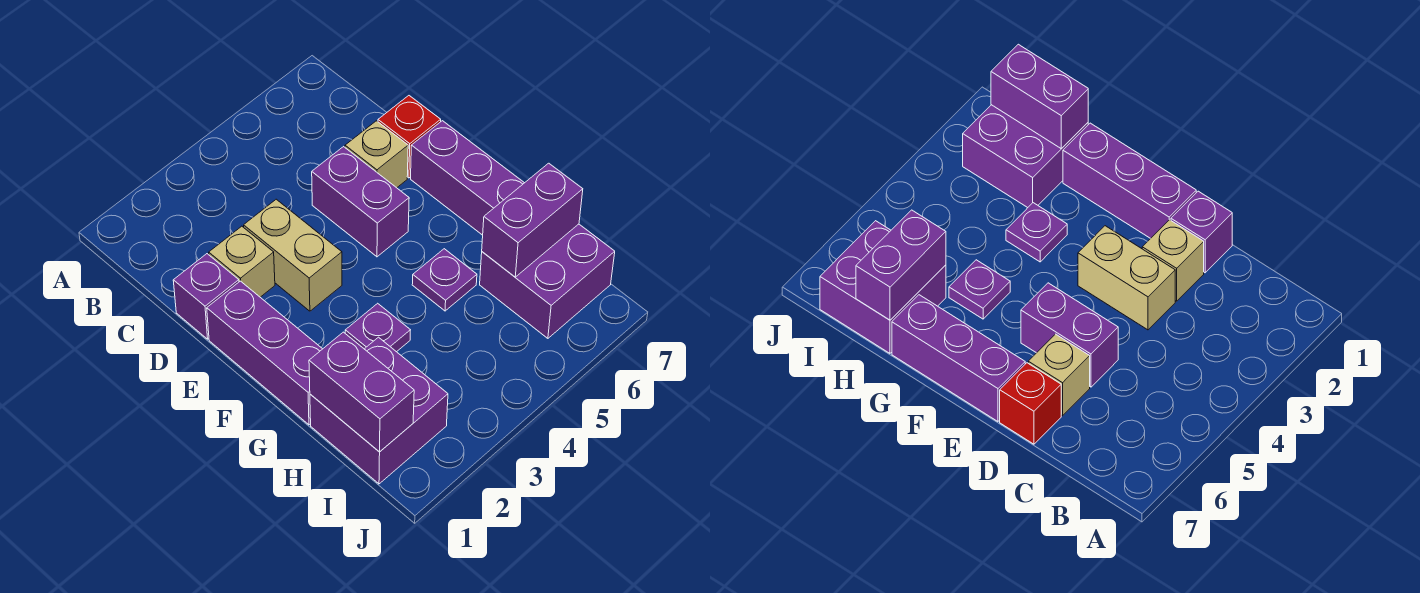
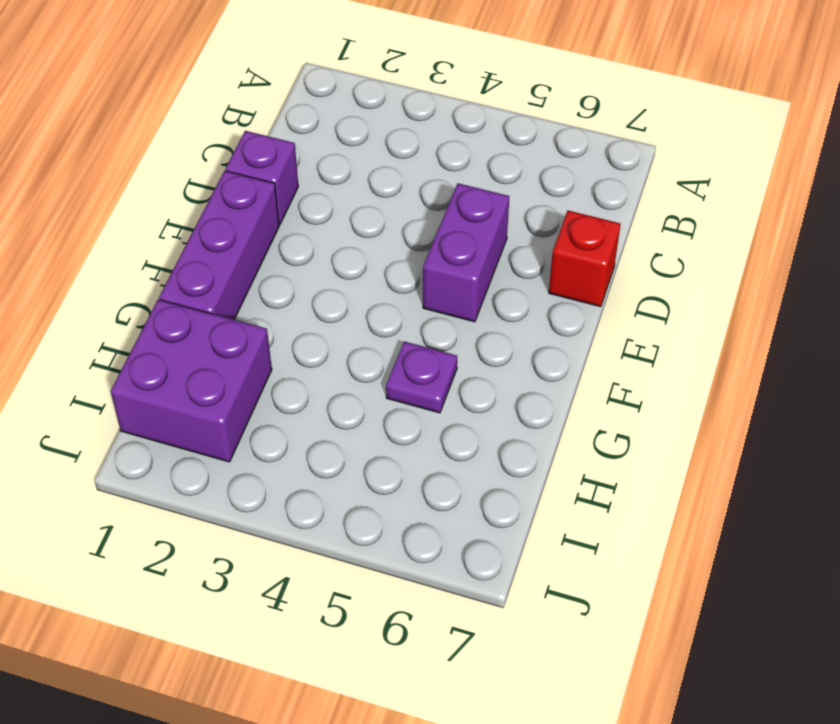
none -> tan 1x1 brick [209,226,275,297]
none -> tan 1x2 brick [244,199,342,311]
none -> tan 1x1 brick [345,121,408,188]

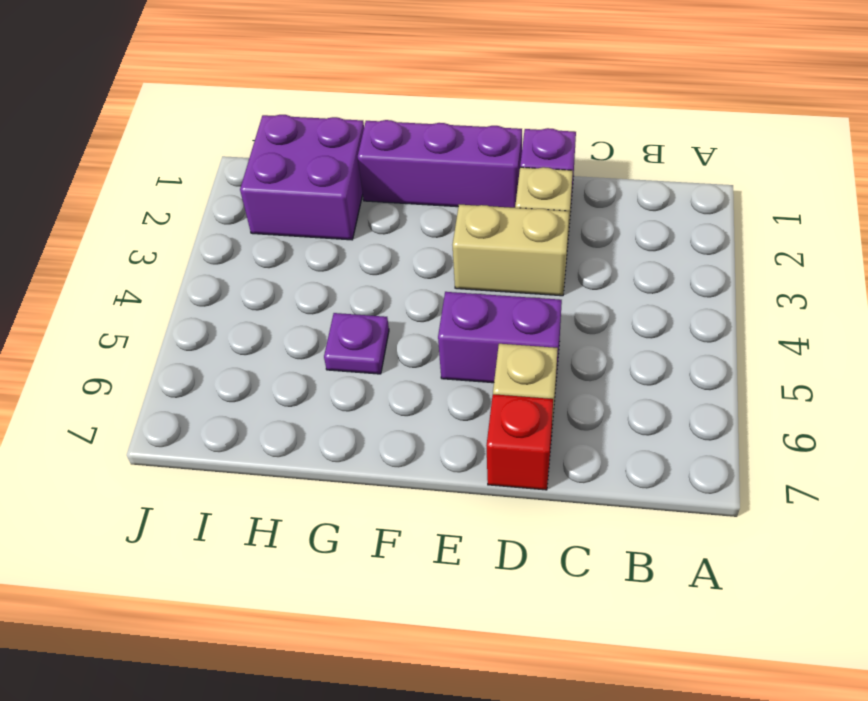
none -> purple 1x3 brick [411,121,524,235]
none -> purple 1x1 plate [345,303,410,352]
none -> purple 2x2 brick [480,224,615,338]

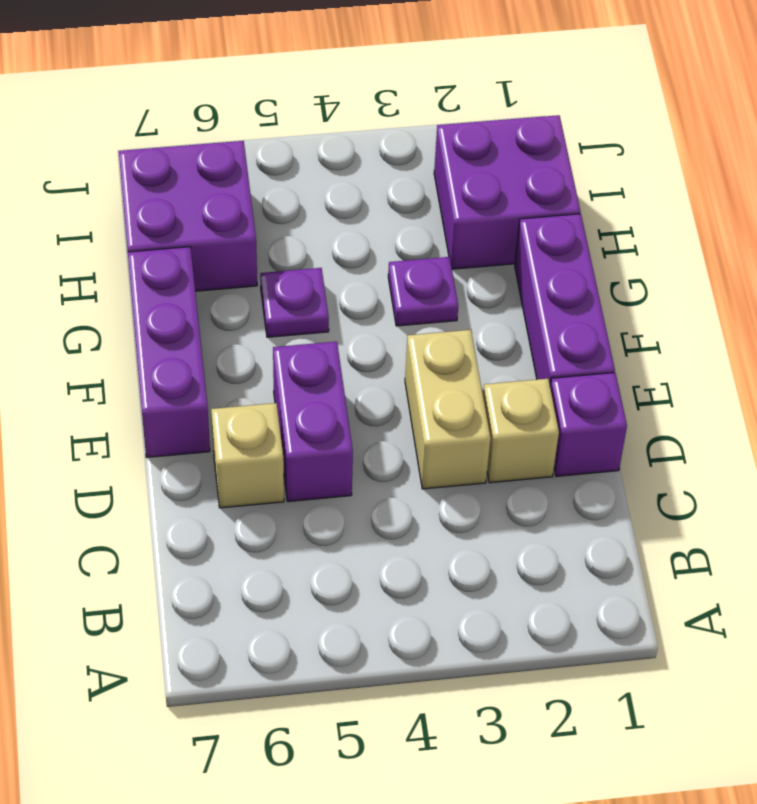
none -> red 1x1 brick [378,96,441,178]
none -> purple 1x2 brick [309,332,414,452]
none -> purple 1x2 brick [482,163,583,277]

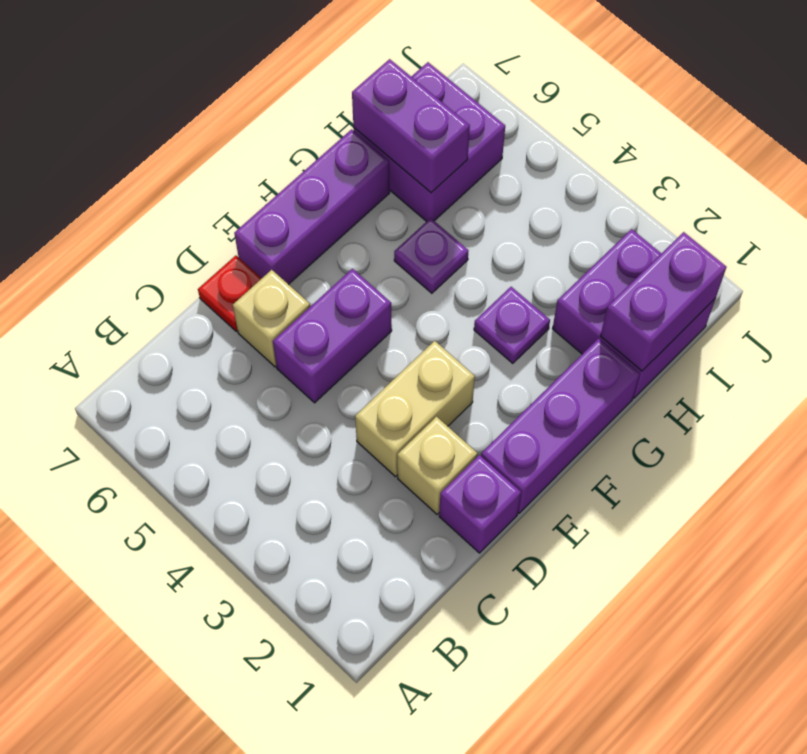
red 1x1 plate [198,256,262,331] -> red 1x1 brick [378,96,441,178]

